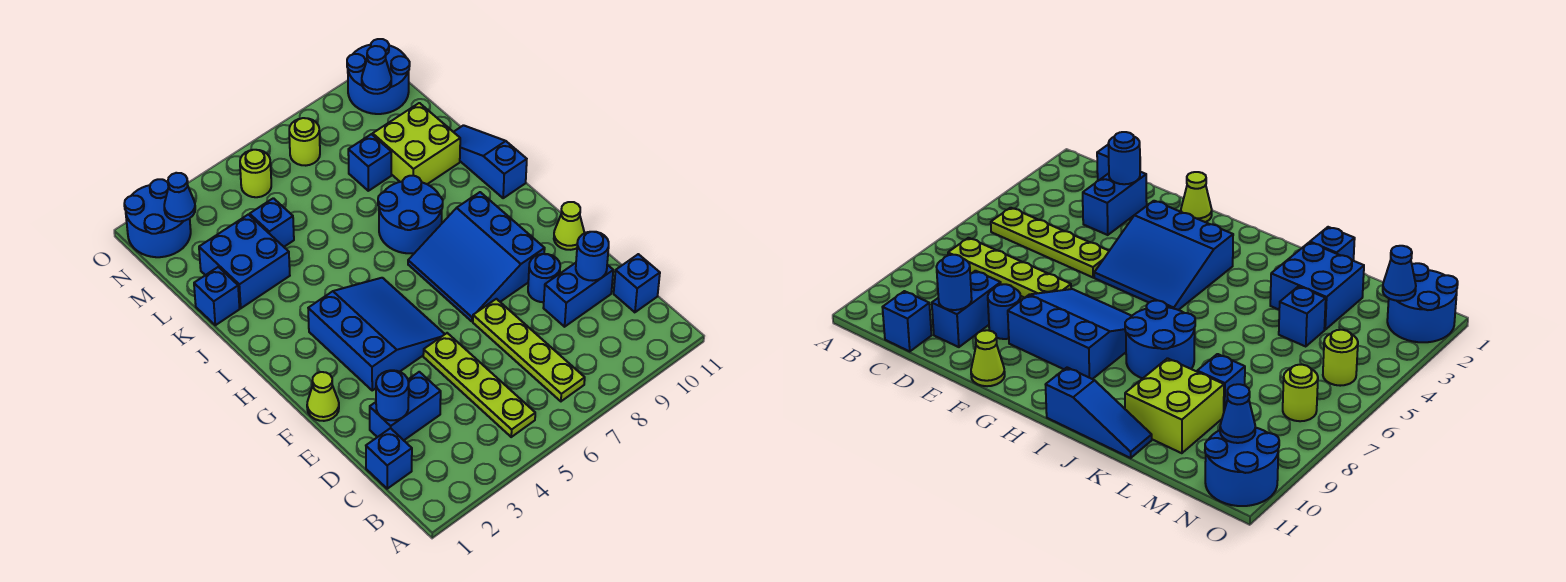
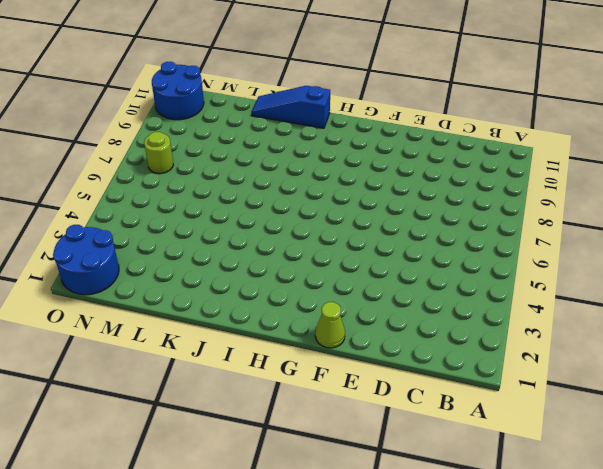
none -> lime 1x4 plate [423,333,535,437]
none -> lime 1x4 plate [473,299,585,401]
none -> blue 1x1 brick [366,428,412,489]

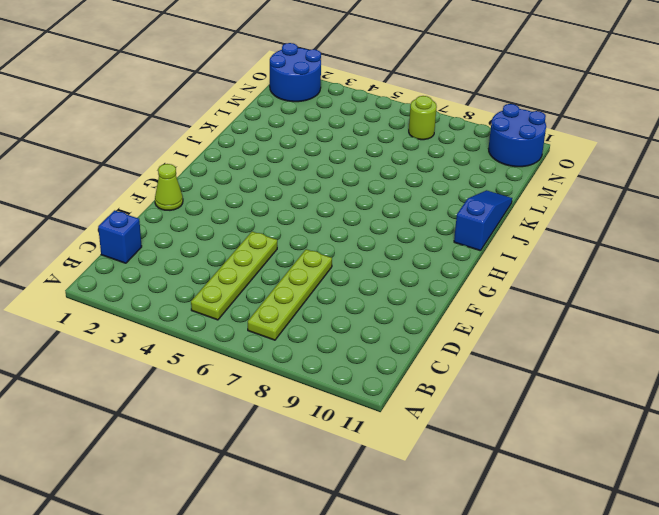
none -> blue 1x1 brick [614,254,660,312]
none -> blue 1x2 brick [370,372,441,440]
none -> blue 1x2 brick [543,263,613,327]

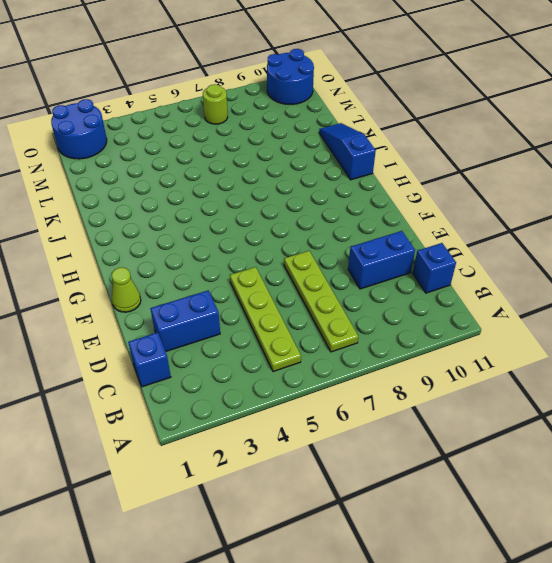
none -> blue 1x1 round brick [528,254,560,302]
none -> blue 3x3 slope [308,278,445,390]
none -> blue 3x3 slope [408,192,545,321]

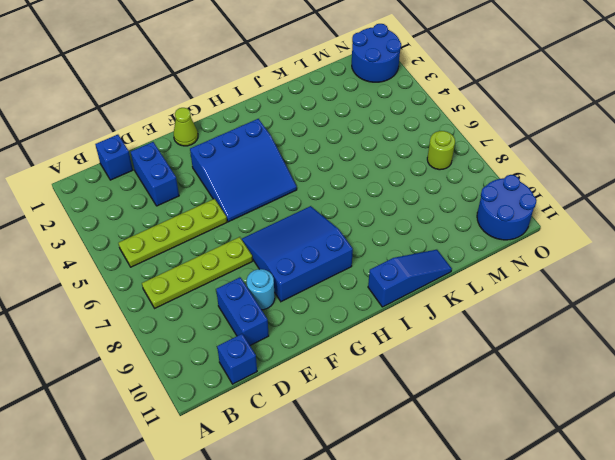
cyan 1x1 round brick [247,269,275,310] -> blue 1x1 round brick [528,254,560,302]
none -> lime 1x1 cone [554,202,584,250]
none -> blue 2x2 round brick [378,176,443,253]
none -> blue 1x1 brick [194,267,240,325]

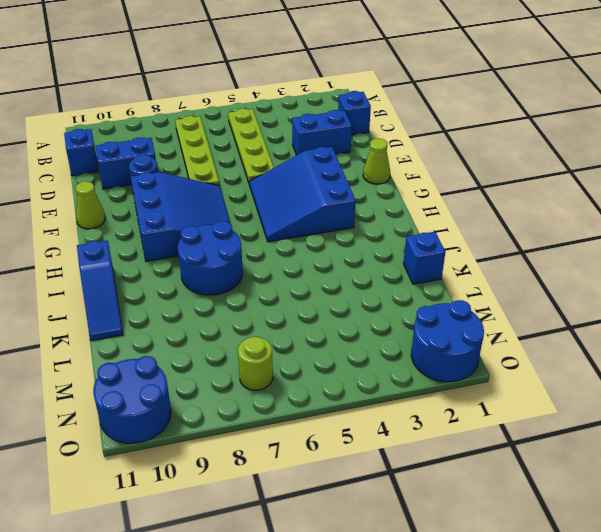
none -> blue 2x2 brick [199,215,290,308]
none -> lime 2x2 brick [373,103,460,184]
none -> blue 1x1 brick [250,198,294,247]

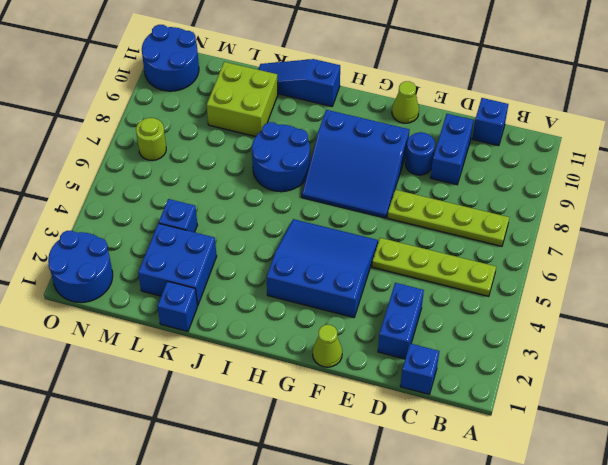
none -> blue 1x1 brick [348,134,391,191]
none -> lime 1x1 round brick [240,150,271,197]
none -> blue 1x1 round brick [376,370,409,420]

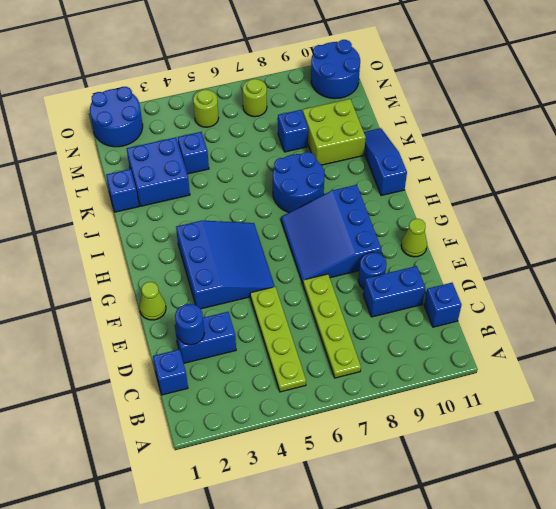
none -> blue 1x1 round brick [576,232,609,281]
none -> blue 1x1 cone [164,173,195,221]
none -> blue 1x1 cone [362,46,391,94]

